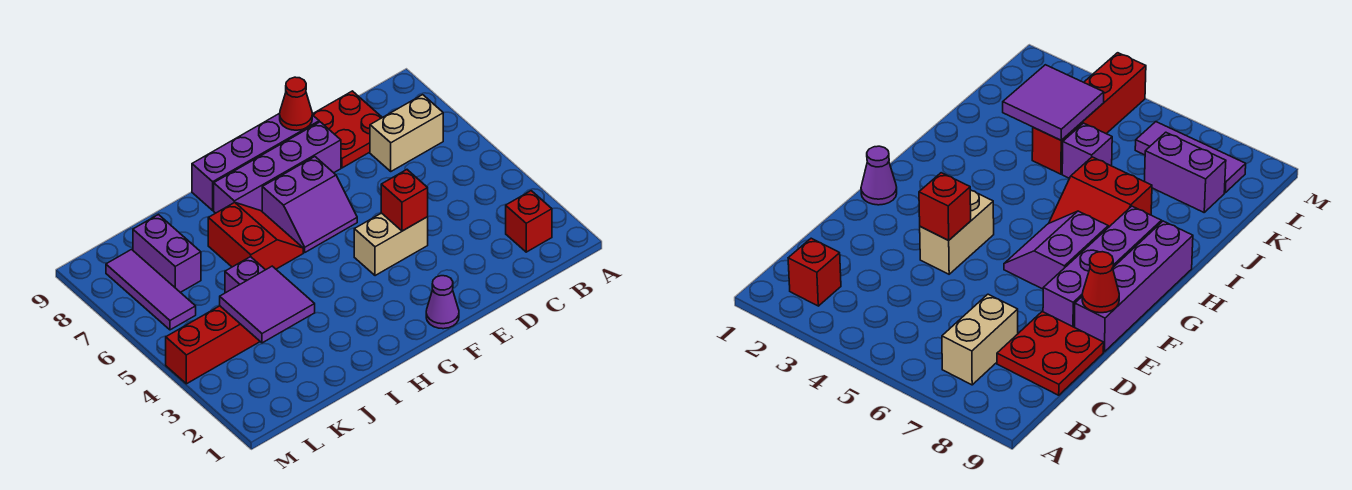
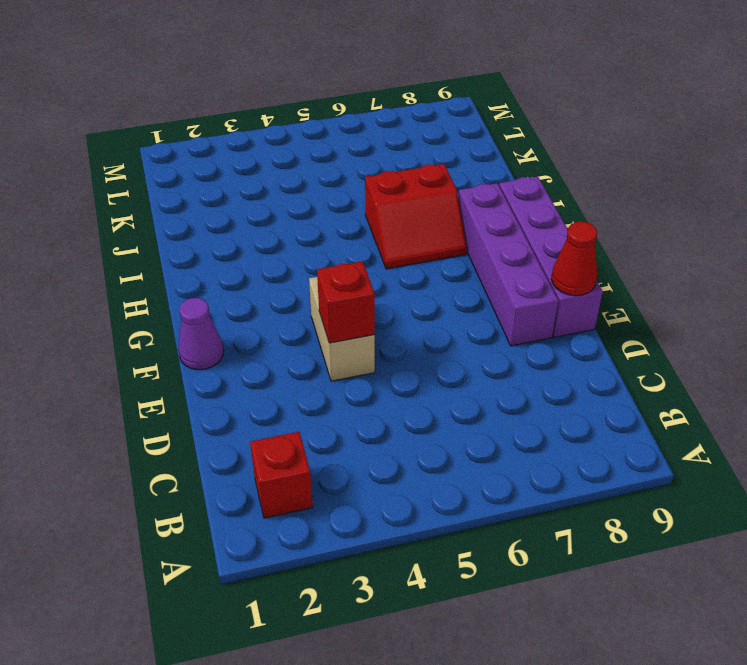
none -> tan 1x2 brick [370,95,443,171]
none -> red 2x2 plate [312,91,382,168]
none -> purple 2x2 slope [262,157,357,252]

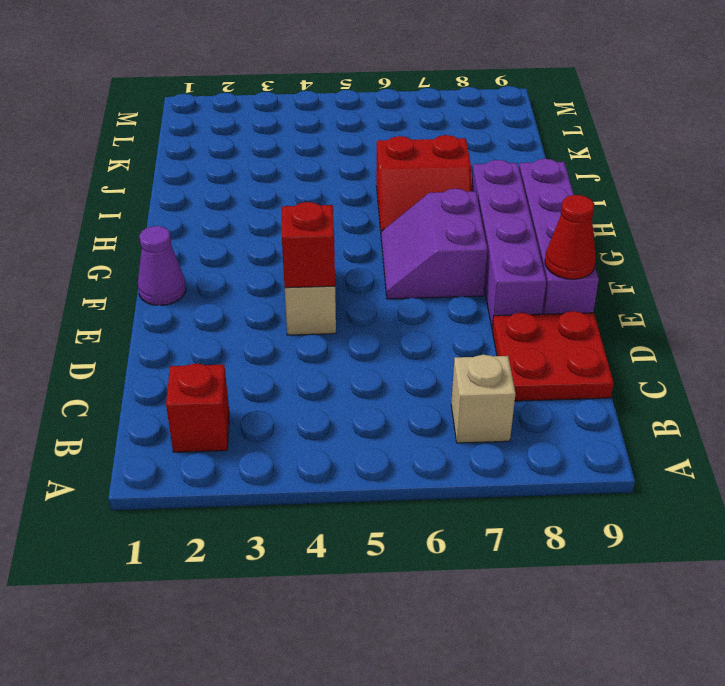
tan 1x1 brick [451,355,515,443] -> tan 1x2 brick [370,95,443,171]
none -> red 1x4 brick [166,306,260,384]
none -> purple 1x1 brick [225,257,265,293]
none -> purple 1x2 brick [133,215,201,292]

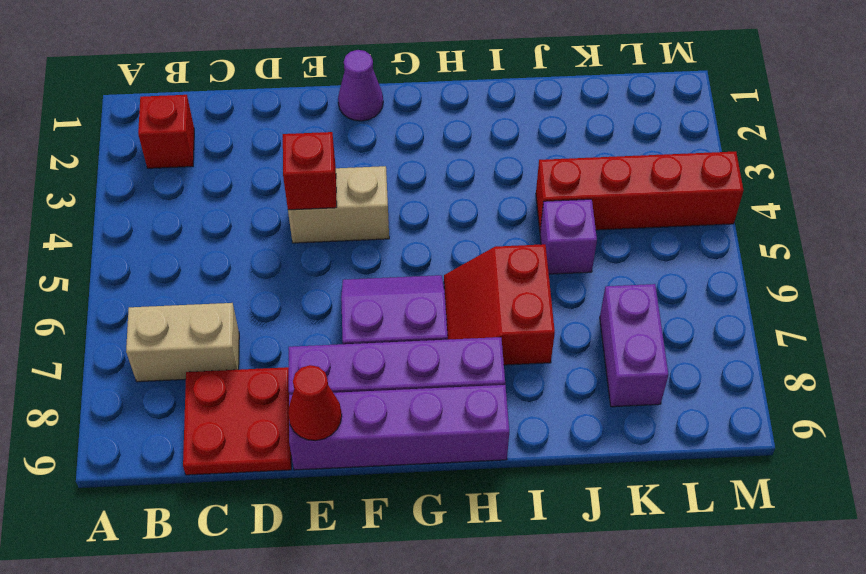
none -> purple 1x3 tile [106,250,196,330]
none -> purple 2x2 tile [220,266,315,343]

